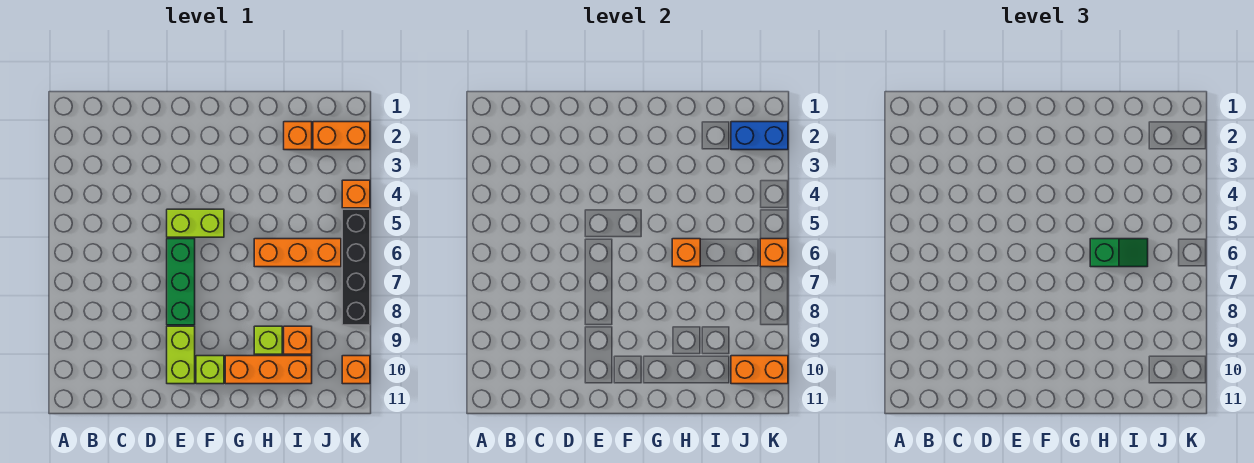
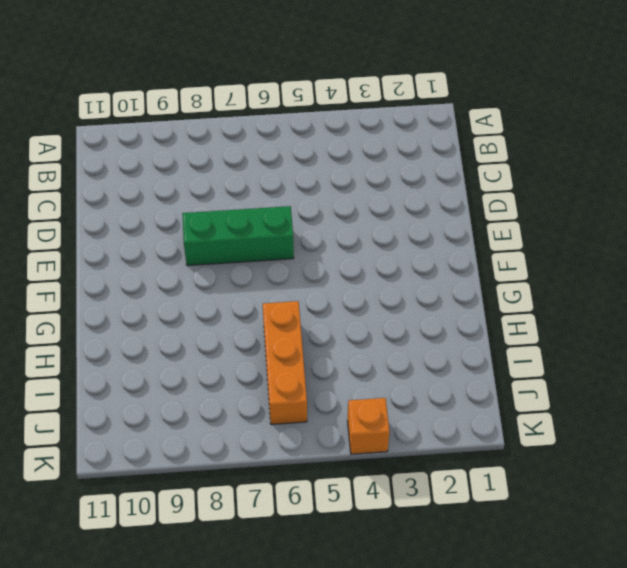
none -> lime 1x2 brick [167,209,224,237]
none -> lime 1x2 brick [167,326,195,384]
none -> lime 1x1 brick [196,356,224,384]

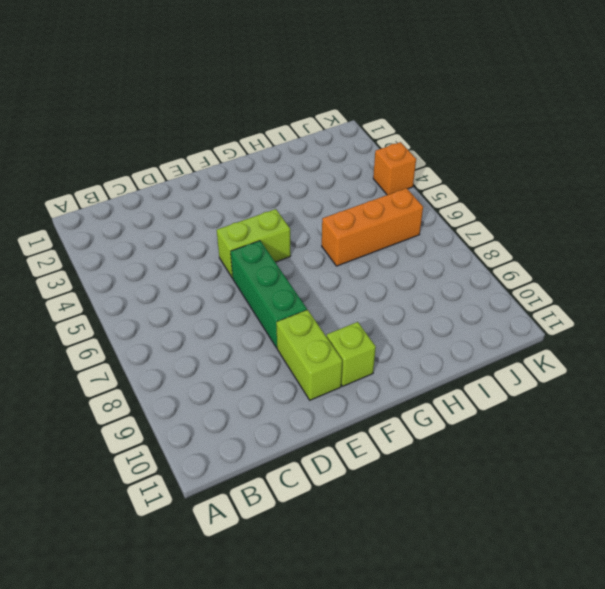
none -> orange 1x3 brick [225,356,312,384]
none -> lime 1x1 brick [254,326,282,354]
none -> orange 1x1 brick [284,122,312,150]

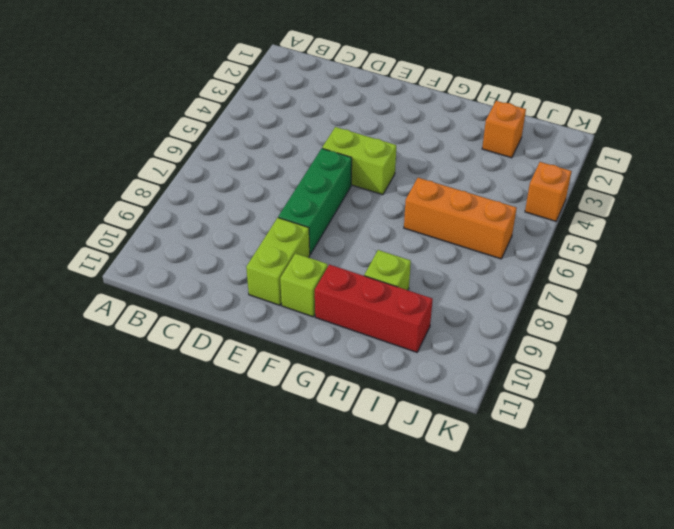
red 1x3 brick [315,265,433,352] -> orange 1x3 brick [225,356,312,384]
none -> orange 1x1 brick [284,326,312,354]
none -> orange 1x2 brick [313,122,370,150]
none -> black 1x4 brick [342,209,370,325]

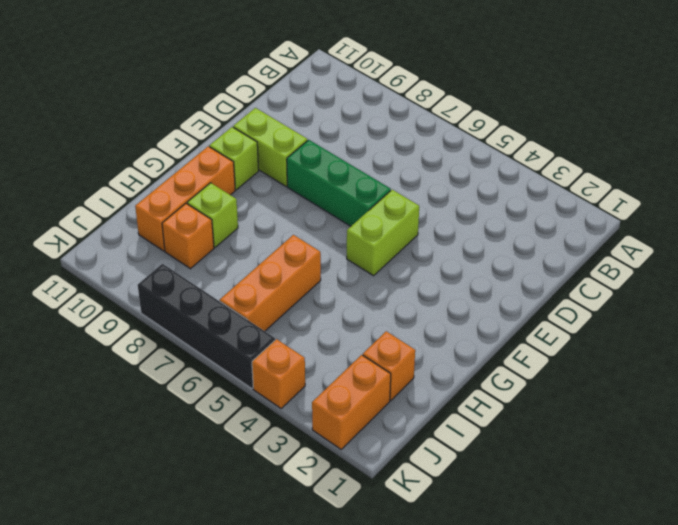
none -> orange 1x1 brick [342,356,370,384]
none -> orange 1x1 brick [672,239,700,267]
none -> blue 1x2 brick [731,122,788,150]

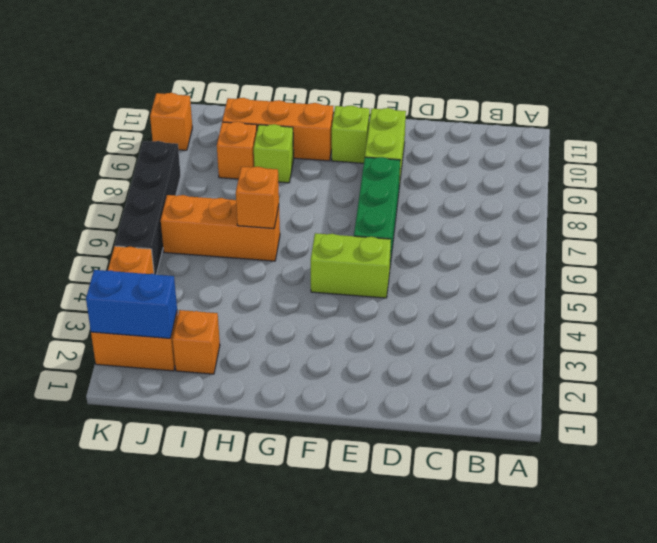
none -> orange 1x2 brick [731,356,788,384]
none -> orange 1x1 brick [760,239,788,267]
none -> green 1x2 slope [1090,239,1148,267]

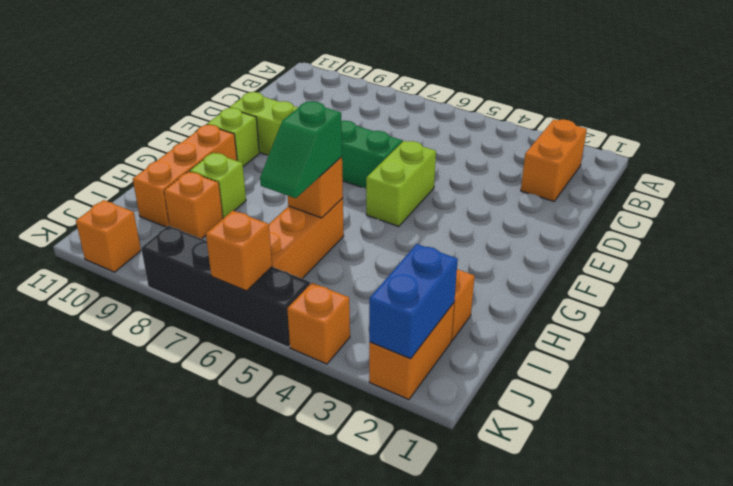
orange 1x2 brick [521,119,587,201] -> orange 1x2 brick moved to [731,356,788,384]

